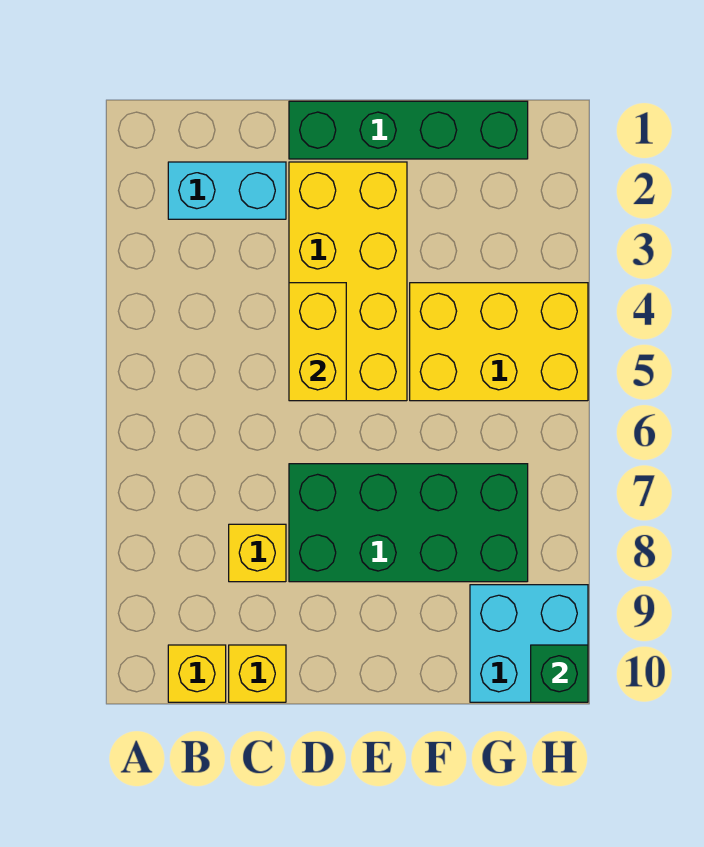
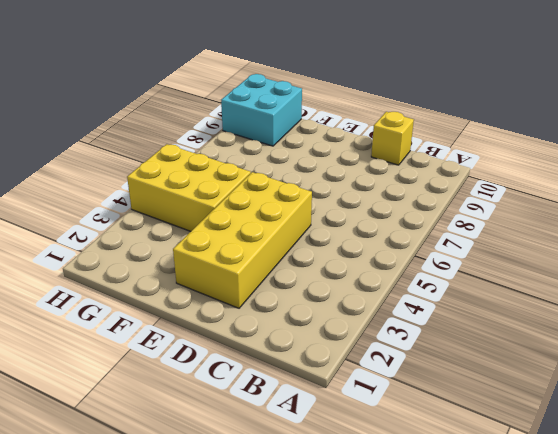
none -> cyan 1x2 brick [168,162,286,219]
none -> yellow 1x1 brick [168,645,226,702]

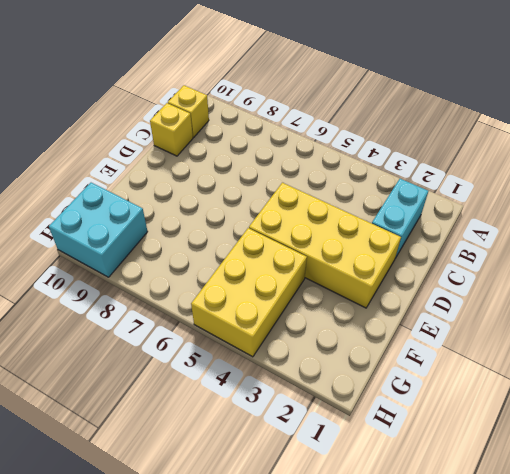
none -> yellow 1x1 brick [229,524,286,582]
none -> green 1x4 brick [289,101,528,159]

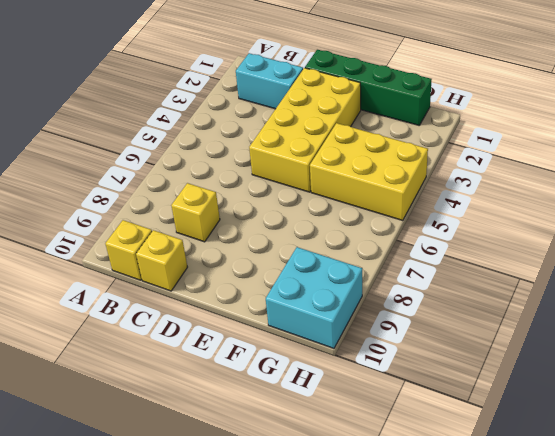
none -> green 2x4 brick [289,464,528,582]
none -> yellow 1x2 brick [289,283,346,401]

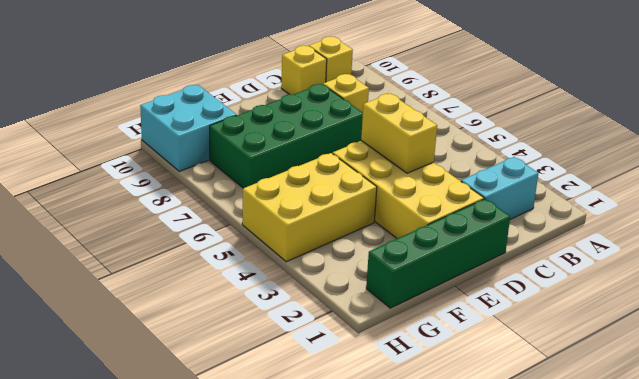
none -> green 1x1 brick [531,645,588,702]

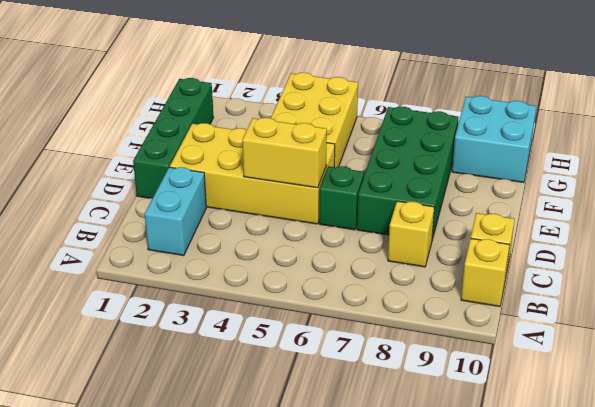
green 1x1 brick [319,166,364,230] -> green 1x1 brick moved to [531,645,588,702]

